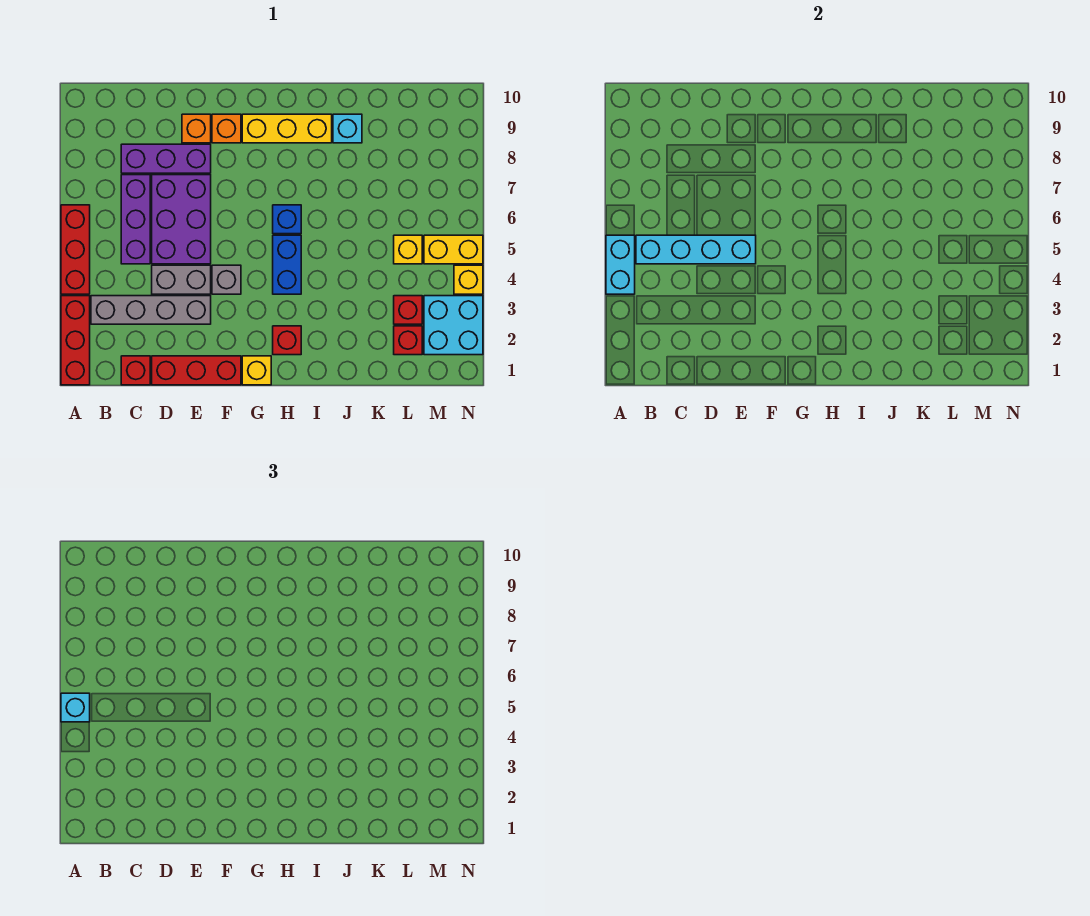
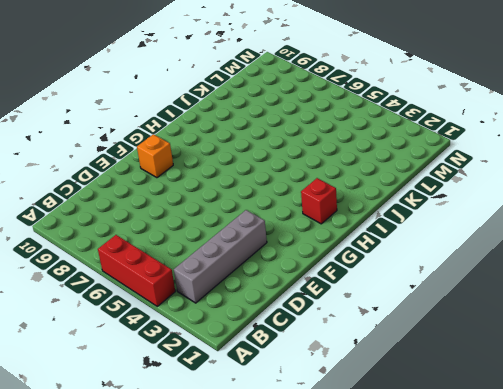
none -> red 1x3 brick [61,296,90,385]
none -> red 1x1 brick [121,356,150,385]
none -> purple 1x3 brick [121,175,150,264]

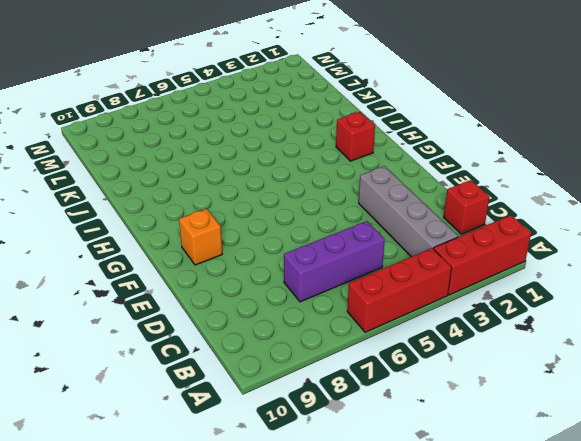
none -> purple 1x3 brick [121,144,211,173]
none -> red 1x3 brick [152,356,241,385]
none -> grey 1x2 brick [152,265,211,294]

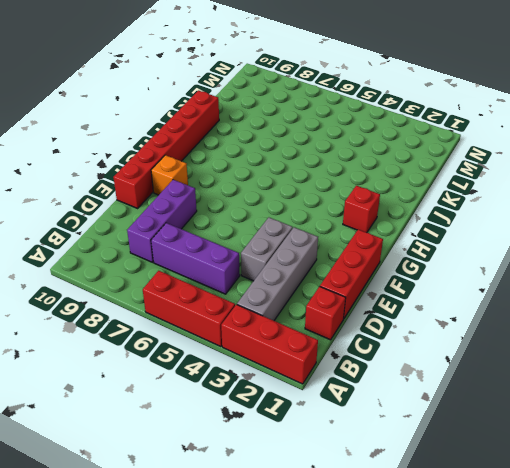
red 1x6 brick [113,91,219,208] -> none
none -> purple 2x3 brick [152,175,211,264]
none -> orange 1x1 brick [182,114,211,143]
none -> grey 1x1 brick [212,265,241,294]

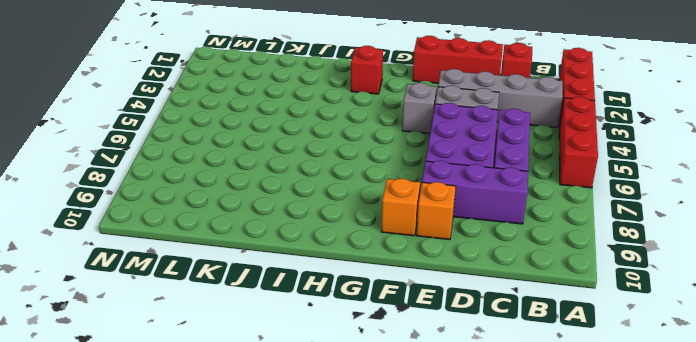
none -> yellow 1x1 brick [242,356,271,385]
none -> yellow 1x3 brick [242,114,332,143]
none -> blue 1x2 brick [273,235,301,294]

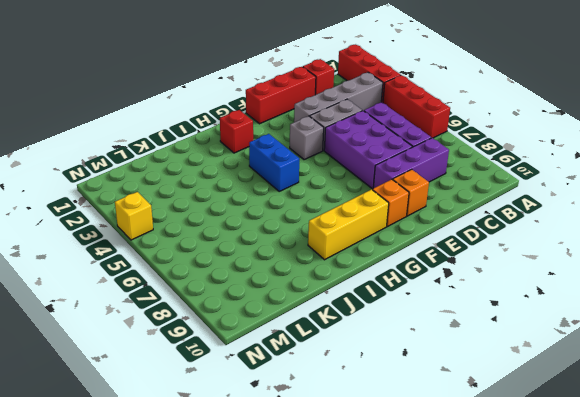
none -> yellow 1x1 brick [242,356,271,385]
none -> blue 1x1 brick [273,205,301,234]
none -> cyan 1x1 brick [333,114,362,143]

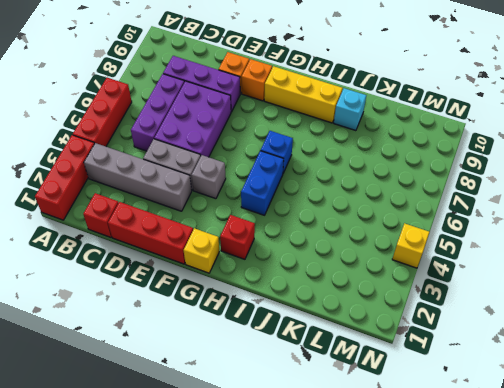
none -> red 1x1 brick [394,326,422,355]
none -> red 1x1 brick [394,296,422,324]
none -> yellow 1x1 brick [394,235,422,264]

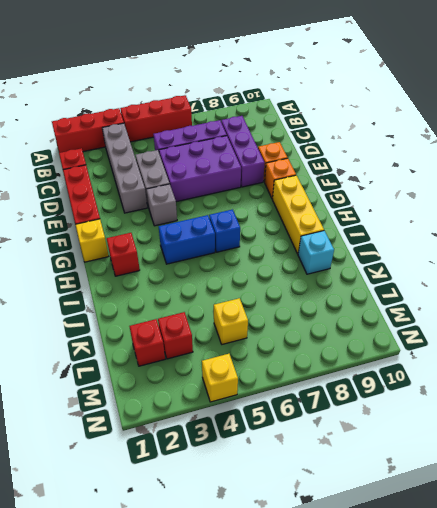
none -> cyan 2x2 brick [424,296,483,355]
none -> yellow 1x2 brick [424,235,483,264]
none -> cyan 1x2 brick [606,235,635,294]

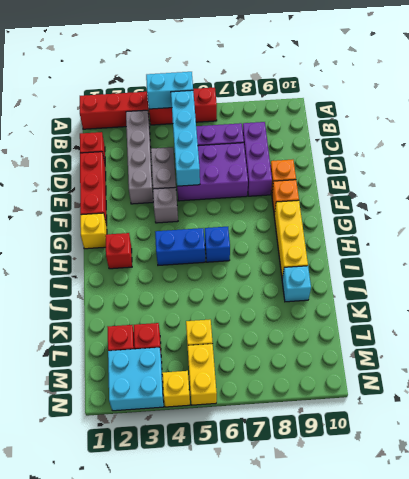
none -> cyan 1x1 brick [61,693,90,722]

